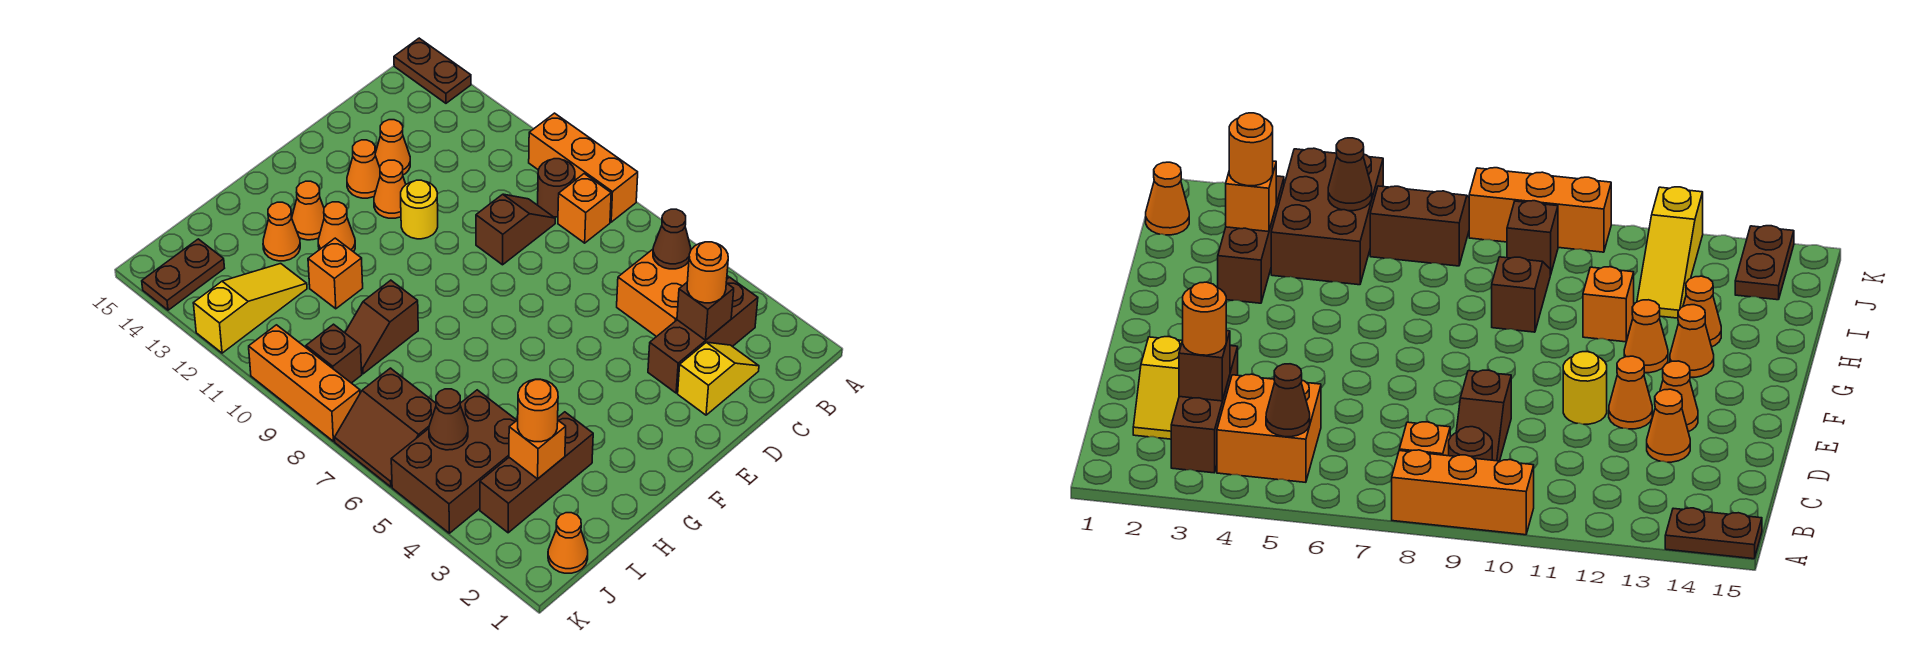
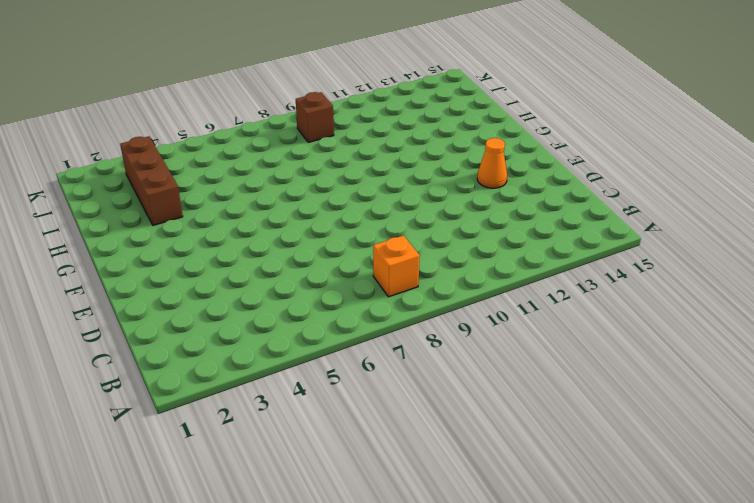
none -> orange 1x3 brick [529,113,638,222]
none -> brown 1x2 plate [394,38,471,103]
none -> brown 1x3 brick [648,277,758,393]
none -> orange 2x2 brick [617,249,728,337]

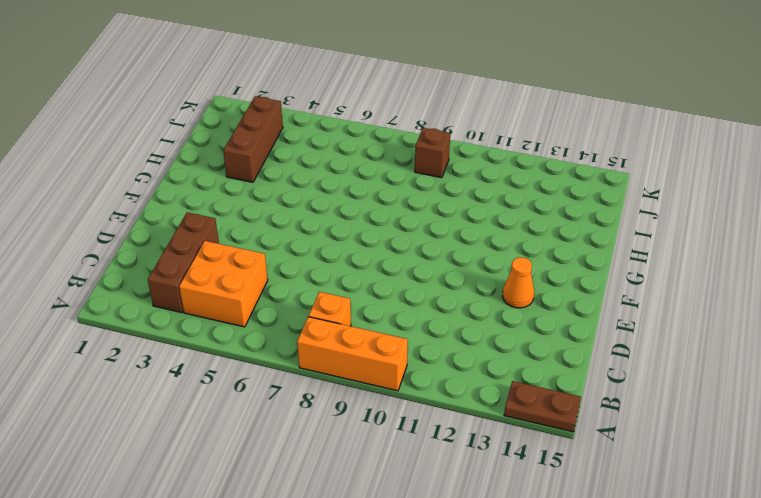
none -> brown 1x1 round brick [538,159,575,217]
none -> yellow 1x2 slope [678,342,759,415]
none -> brown 1x2 slope [476,194,555,265]
none -> orange 1x1 cone [375,120,410,175]

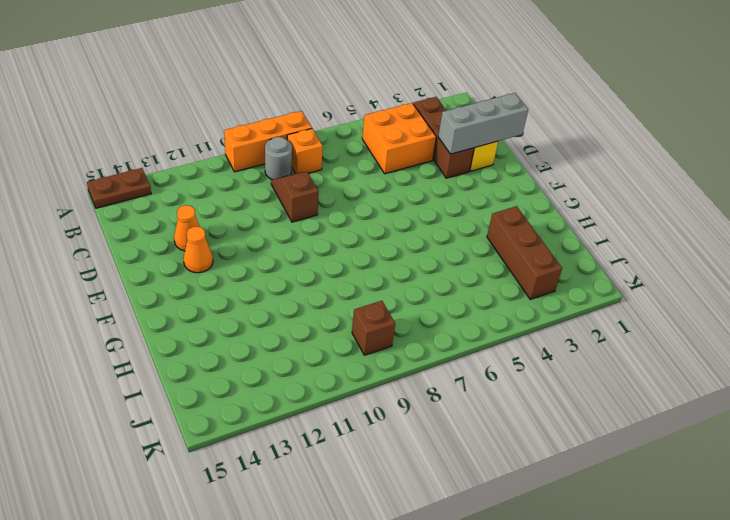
grey 1x1 round brick [265,137,292,180] -> brown 1x1 round brick [538,159,575,217]
grey 1x3 brick [438,93,528,154] -> none
none -> yellow 1x1 round brick [401,180,438,239]
none -> orange 1x1 cone [374,160,406,218]
none -> orange 1x1 cone [318,202,355,252]
none -> orange 1x1 cone [292,181,324,240]

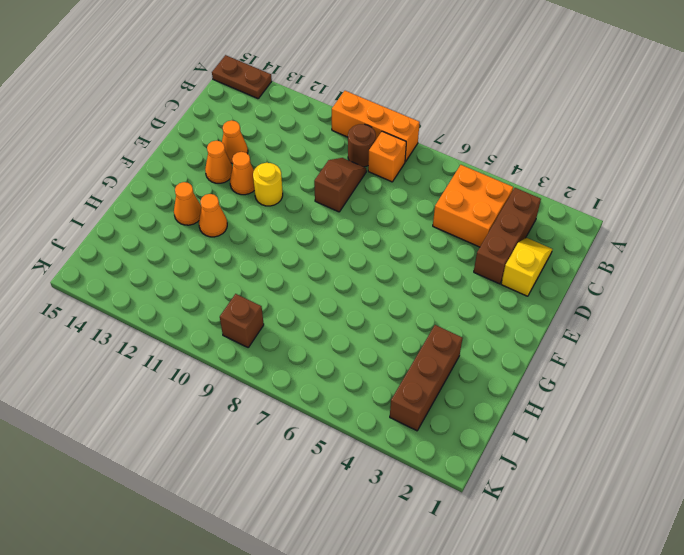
none -> brown 1x2 slope [345,280,418,374]
none -> orange 1x1 brick [308,238,363,309]
none -> orange 1x1 cone [263,202,300,261]
none -> brown 2x3 brick [391,390,517,533]

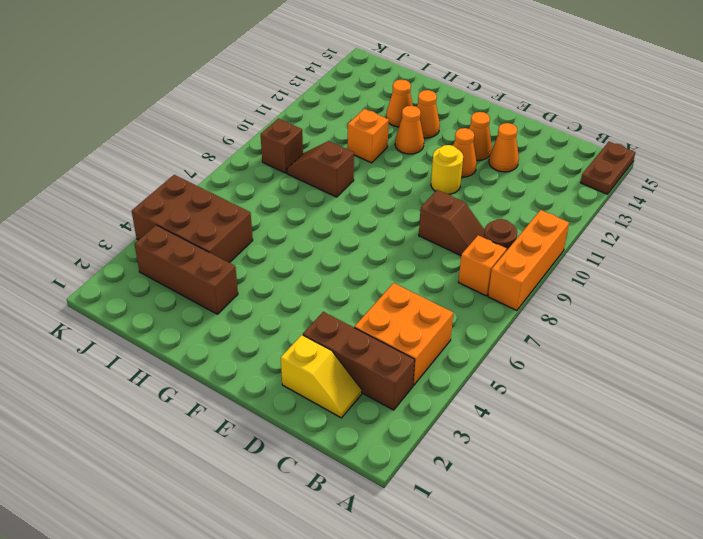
none -> yellow 1x3 slope [193,264,307,353]
none -> orange 1x1 cone [548,513,588,573]
none -> brown 2x2 slope [335,368,436,487]
none -> brown 1x2 plate [142,239,224,310]

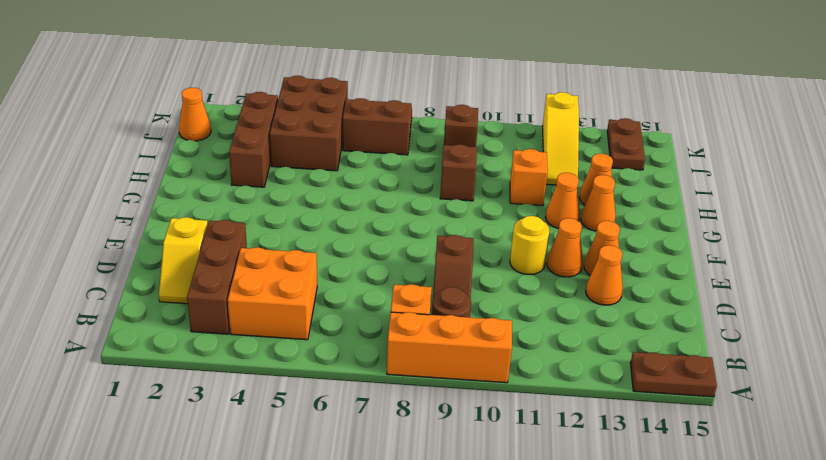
none -> orange 1x3 brick [249,325,360,441]
none -> brown 1x1 cone [653,209,691,269]
none -> brown 1x1 brick [677,283,734,340]
none -> orange 1x1 brick [509,420,566,479]

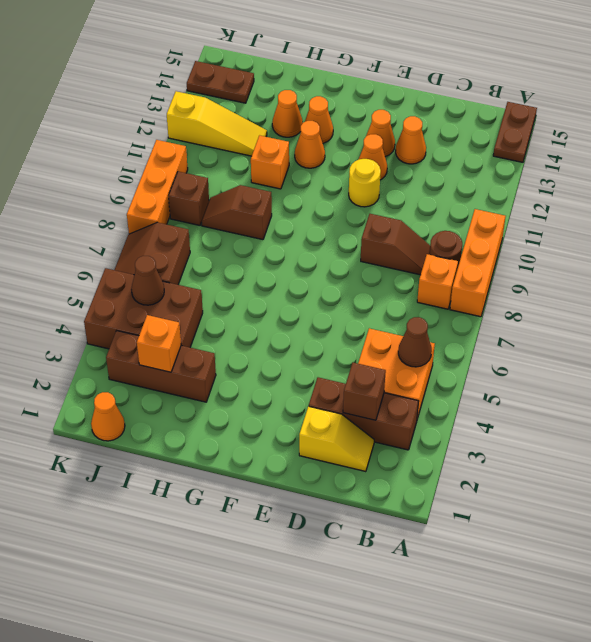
none -> orange 1x1 round brick [687,242,728,303]
none -> orange 1x1 round brick [518,379,558,442]

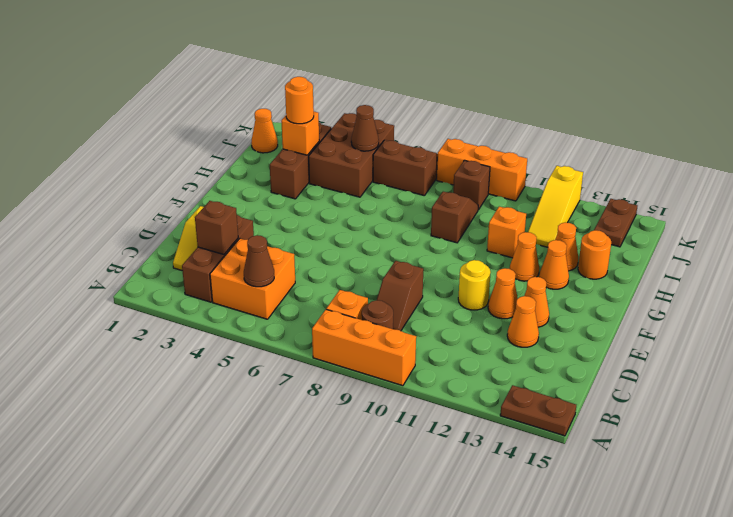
orange 1x1 round brick [578,230,611,279] -> orange 1x1 round brick moved to [687,242,728,303]

